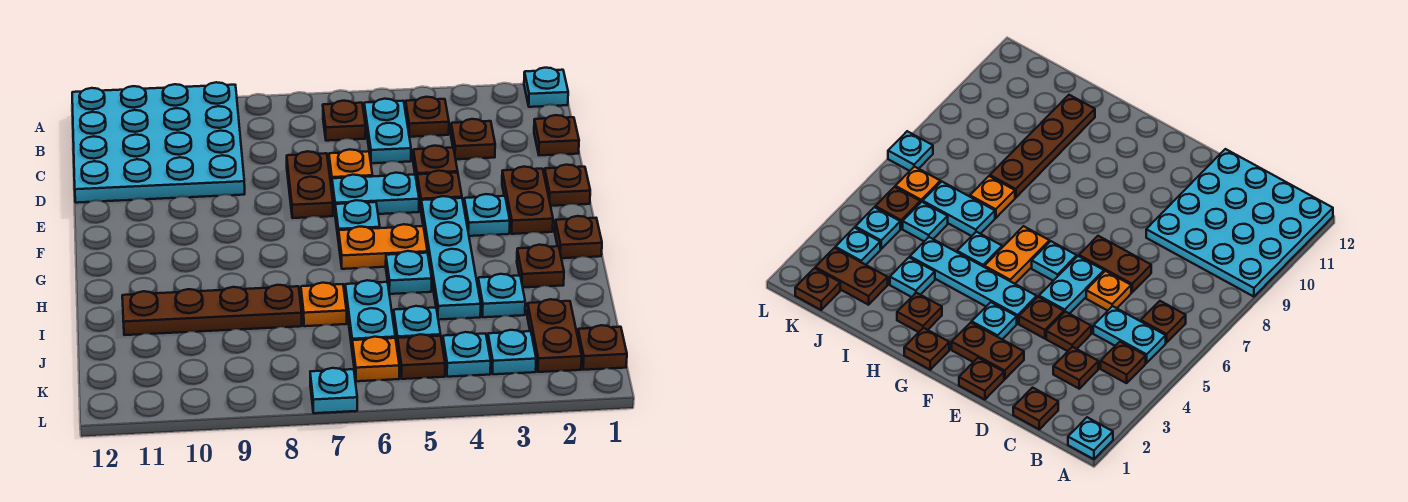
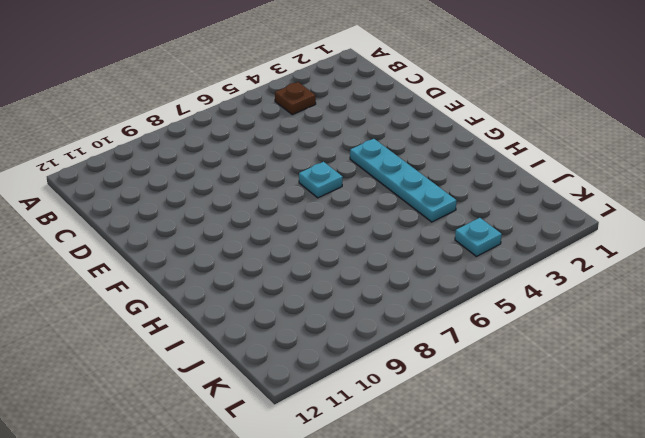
none -> cyan 1x1 plate [524,68,568,107]
none -> cyan 4x4 plate [72,82,245,203]
none -> cyan 1x2 plate [364,99,411,163]
none -> brown 1x1 plate [323,101,366,141]

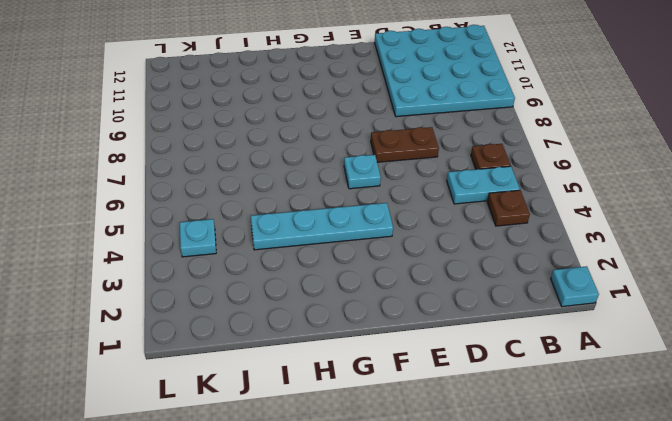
none -> brown 1x1 plate [534,115,579,155]
none -> brown 1x1 plate [451,119,495,159]
none -> brown 1x1 plate [413,146,458,182]
none -> orange 1x1 plate [329,149,373,186]

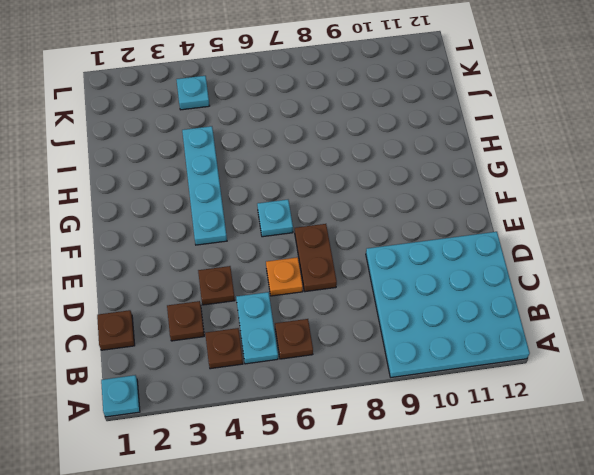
none -> brown 1x1 plate [544,165,590,206]
none -> brown 1x2 plate [502,167,553,234]
none -> brown 1x1 plate [417,171,462,209]
none -> cyan 1x2 plate [332,173,419,214]

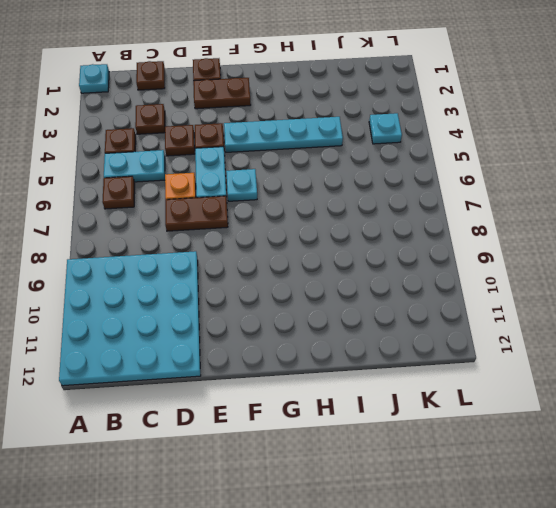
none -> cyan 1x1 plate [464,194,510,236]
none -> brown 1x1 plate [555,216,602,258]
none -> orange 1x2 plate [339,224,427,269]
none -> brown 1x1 plate [517,245,564,287]

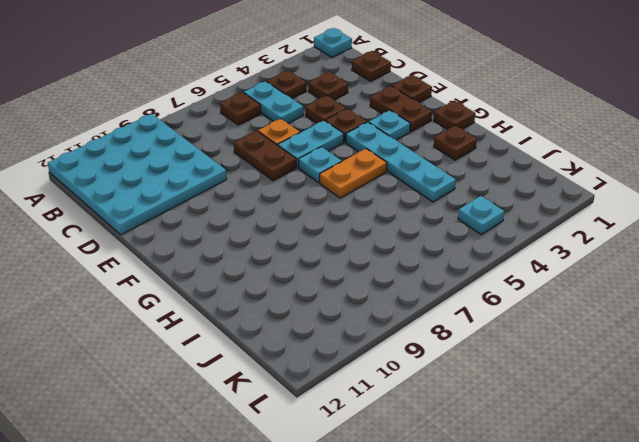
none -> cyan 1x1 plate [386,251,432,294]
none -> cyan 1x1 plate [478,274,525,317]
none -> cyan 1x2 plate [345,280,395,347]
none -> orange 1x1 plate [301,283,347,326]

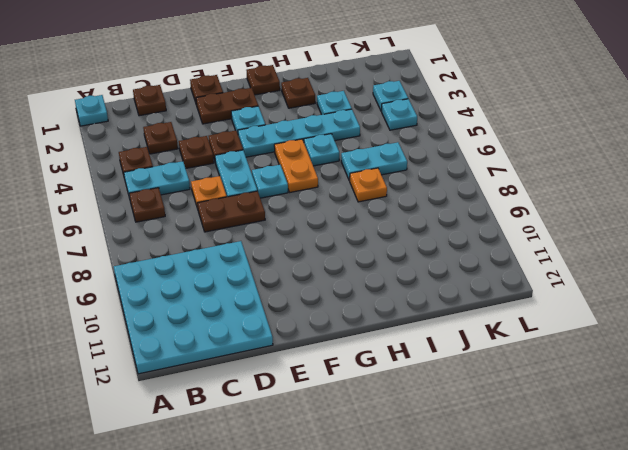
none -> brown 1x4 plate [122,285,302,335]
none -> brown 1x2 plate [527,299,582,372]
none -> cyan 1x1 plate [394,306,441,350]
none -> brown 1x1 plate [578,325,627,370]

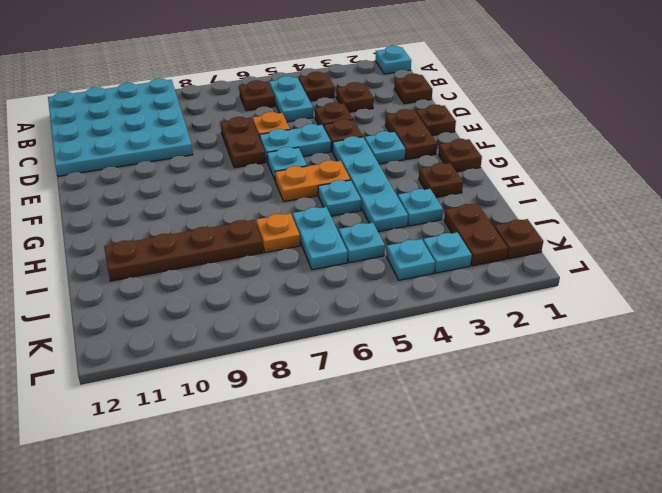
none -> brown 1x1 plate [398,334,445,379]
none -> orange 1x1 plate [352,337,399,381]
none -> cyan 1x1 plate [310,368,357,413]

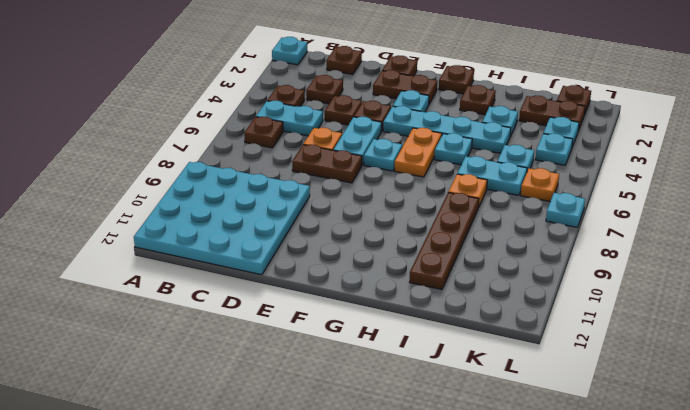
none -> brown 1x1 plate [398,334,445,379]

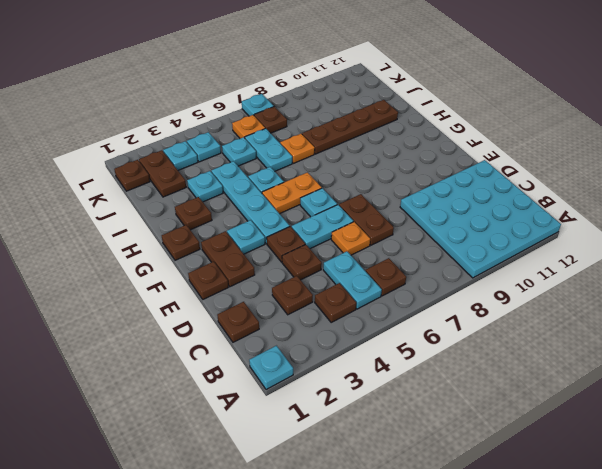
brown 1x1 plate [254,107,287,133] -> brown 1x1 plate moved to [398,334,445,379]

